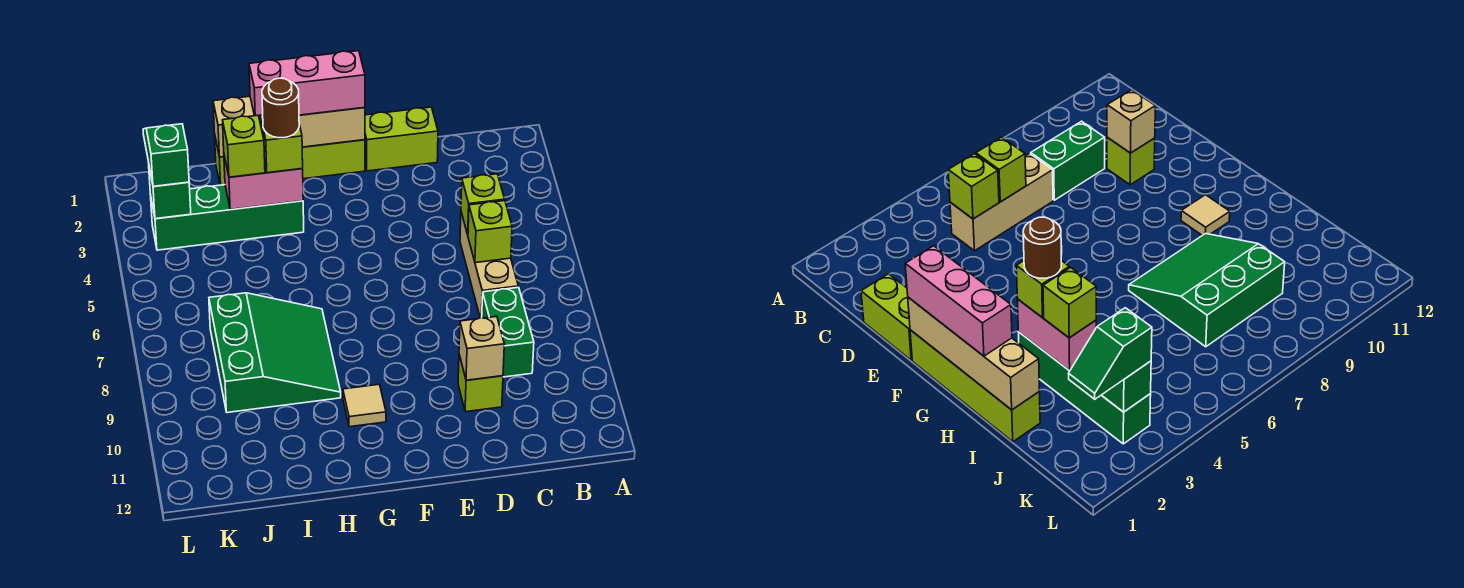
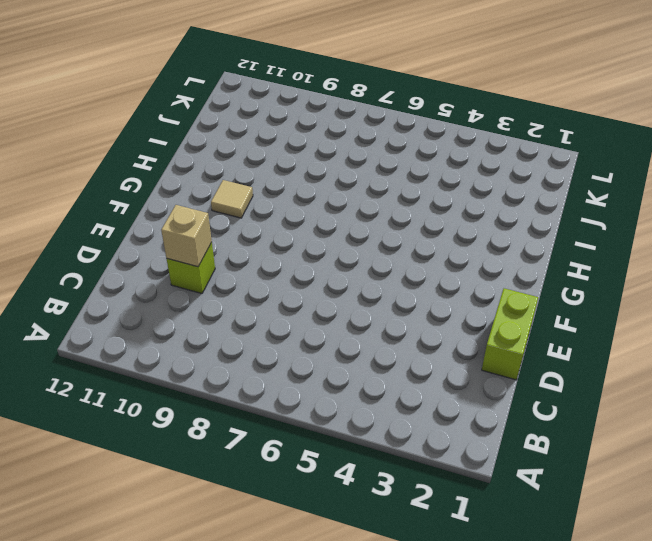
none -> tan 1x3 brick [460,212,518,318]
none -> green 1x2 brick [482,287,534,377]
none -> lime 1x4 brick [215,138,365,185]

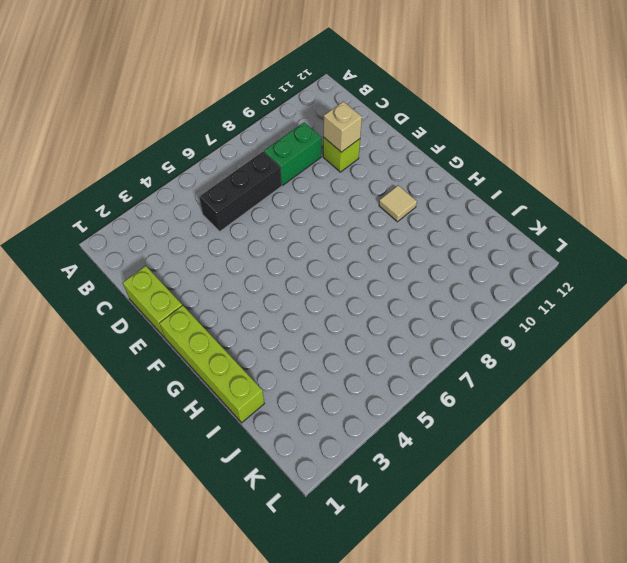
black 1x3 brick [199,152,282,231] -> tan 1x3 brick [460,212,518,318]
none -> green 1x4 brick [151,185,304,250]
none -> green 3x3 slope [209,293,341,413]
none -> lime 1x1 brick [461,174,505,235]

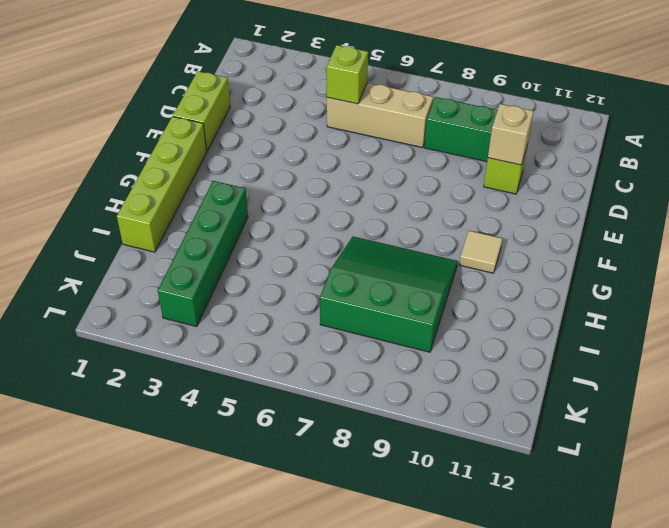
none -> lime 1x1 brick [468,201,512,263]
none -> tan 1x4 brick [213,96,365,157]
none -> pink 1x2 brick [224,156,303,210]

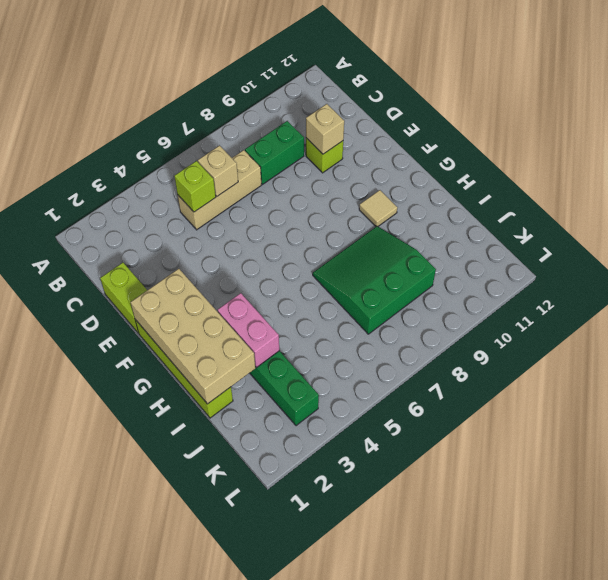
tan 1x1 brick [198,146,238,196] -> lime 1x1 brick [468,201,512,263]
tan 2x4 brick [130,269,255,404] -> tan 1x4 brick [213,96,365,157]
none -> green 1x1 brick [148,162,191,219]
none -> pink 1x3 brick [249,51,365,120]
none -> lime 1x1 brick [260,115,303,173]

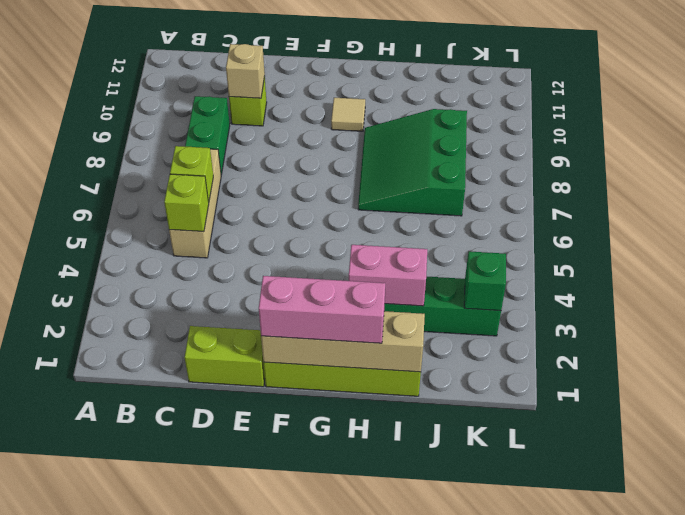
none -> lime 1x1 brick [260,115,303,173]
none -> lime 1x1 brick [223,115,265,177]
none -> green 1x2 slope [143,124,189,186]

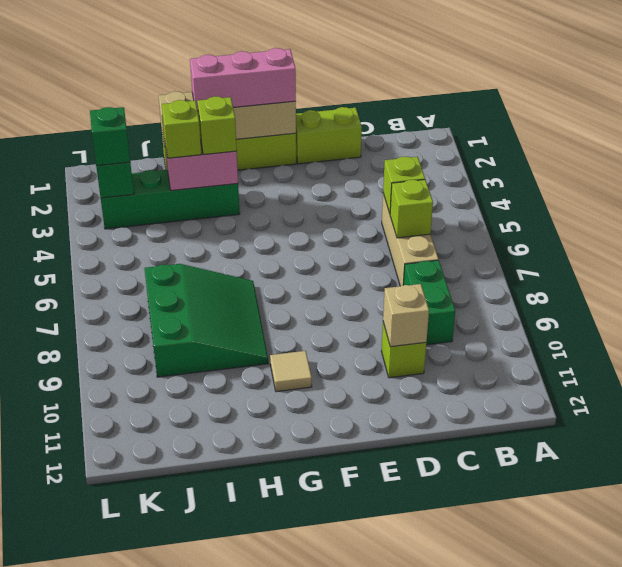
none -> brown 1x1 round brick [262,78,299,138]

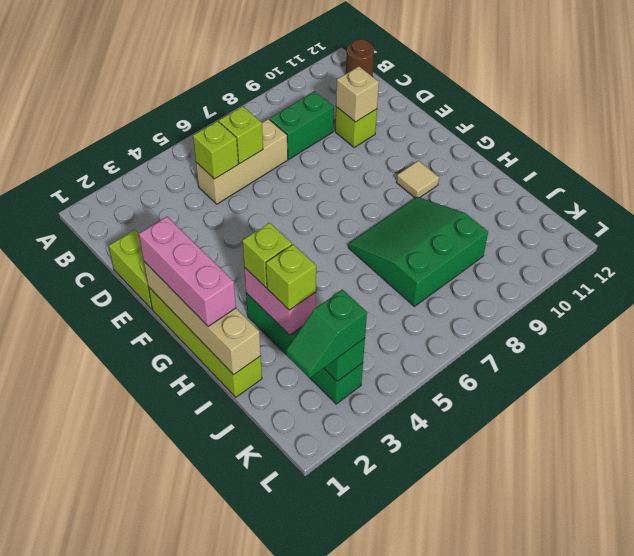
brown 1x1 round brick [346,39,374,77] -> brown 1x1 round brick moved to [262,78,299,138]

